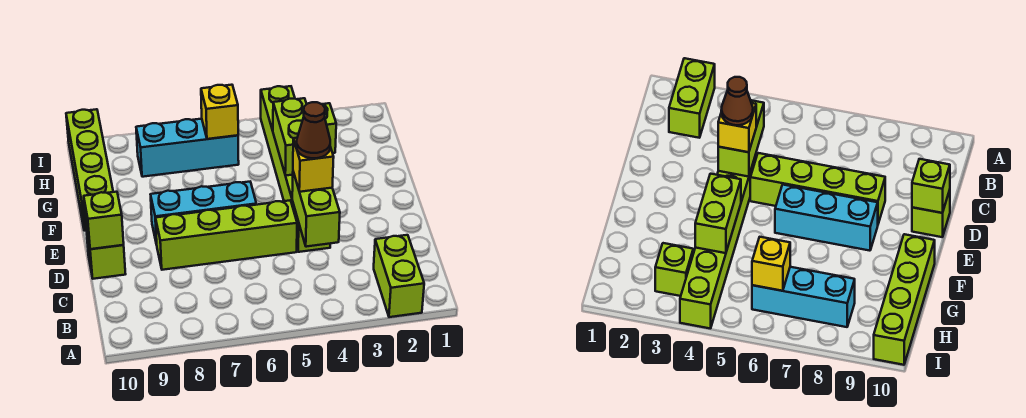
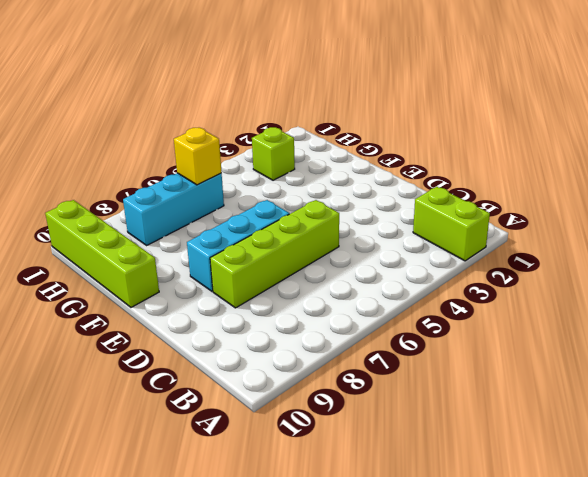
none -> lime 1x6 brick [261,86,330,252]
none -> lime 1x1 brick [86,229,125,279]
none -> lime 1x2 brick [292,172,340,247]

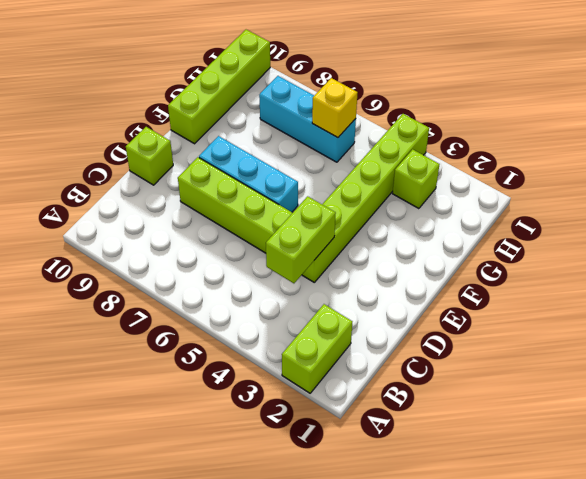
none -> lime 1x1 brick [84,192,124,249]
none -> lime 1x2 brick [273,98,306,176]
none -> yellow 1x1 brick [293,138,334,192]

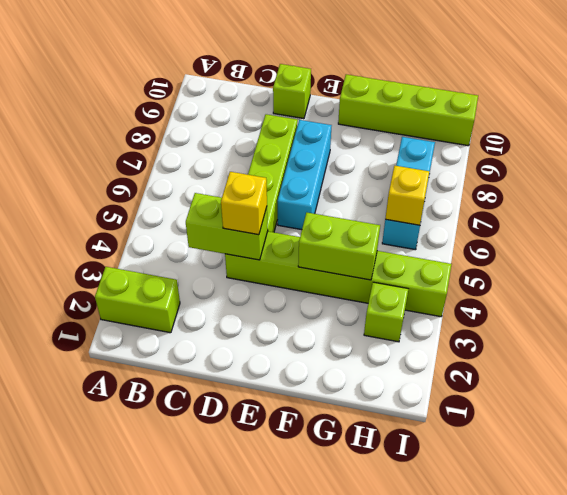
none -> lime 1x1 brick [84,192,124,249]
none -> brown 1x1 cone [296,102,330,158]

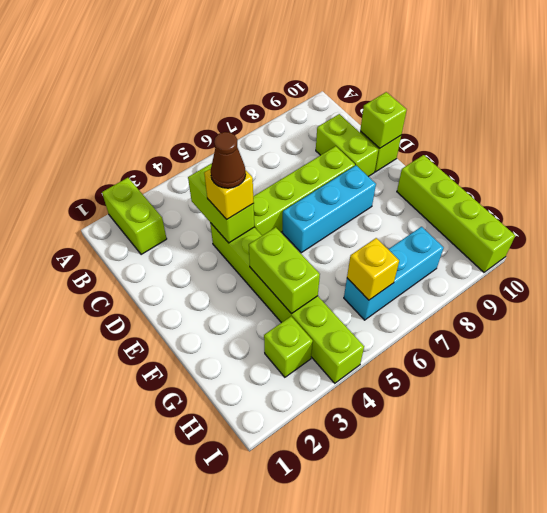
lime 1x2 brick [316,114,378,177] -> none

